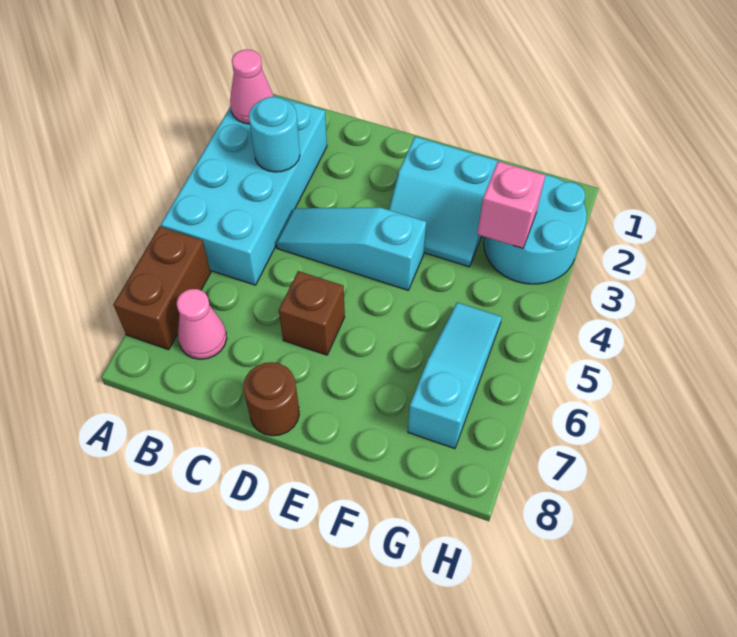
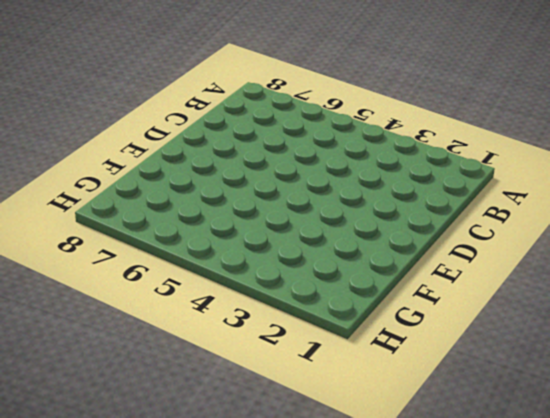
none -> cyan 2x4 brick [161,96,327,285]
none -> brown 1x2 brick [113,227,211,350]
none -> pink 1x1 cone [177,289,227,359]

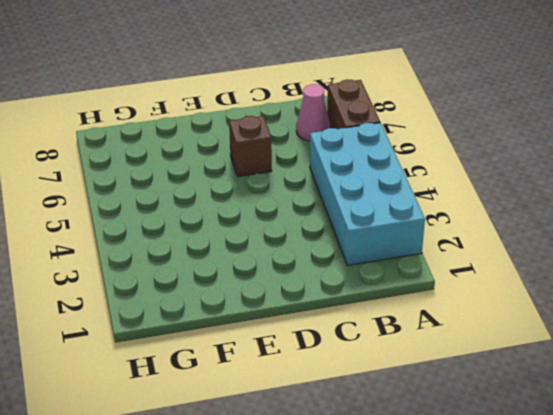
none -> cyan 1x3 slope [276,208,426,290]
none -> brown 1x1 round brick [244,362,299,436]
none -> cyan 2x2 slope [389,137,503,267]

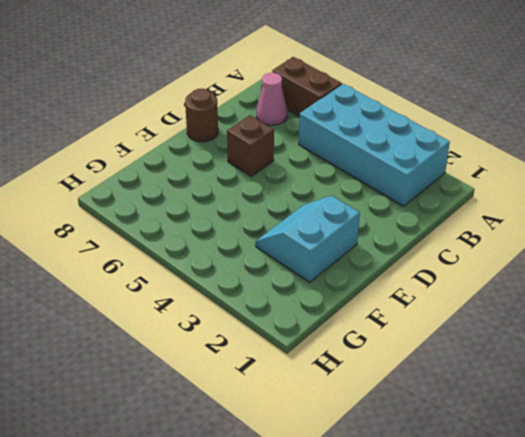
none -> cyan 1x3 slope [276,208,426,290]
none -> cyan 2x2 round brick [484,168,587,284]
none -> cyan 1x3 slope [408,302,502,449]

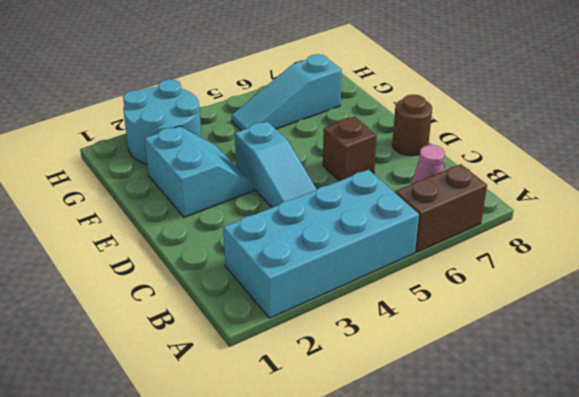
none -> pink 1x1 cone [230,50,274,124]
none -> cyan 1x1 round brick [249,97,300,172]
none -> pink 1x1 brick [477,161,545,248]

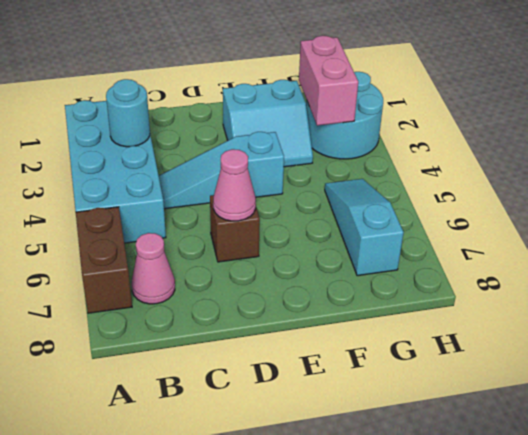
pink 1x1 cone [213,149,256,221] -> pink 1x1 cone moved to [230,50,274,124]
pink 1x2 brick [299,36,358,126] -> pink 1x1 brick [477,161,545,248]
none -> brown 1x1 round brick [244,362,299,436]

